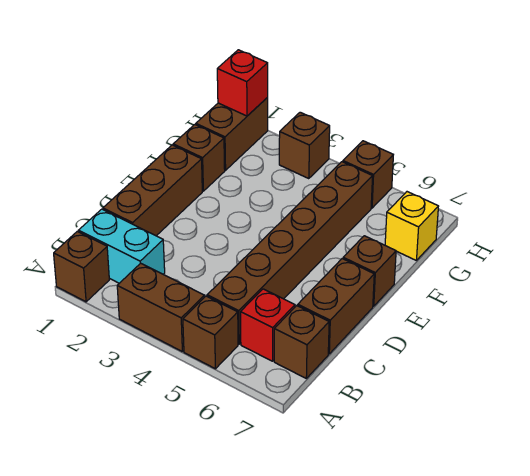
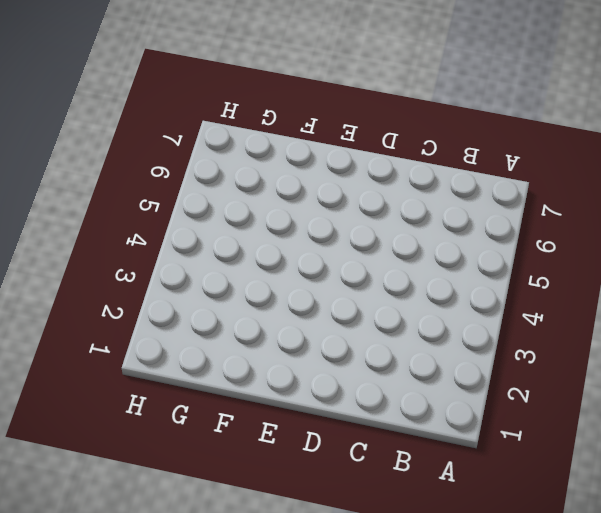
none -> brown 1x1 brick [54,231,109,302]
none -> brown 1x2 brick [117,263,204,351]
none -> brown 1x1 brick [183,296,238,369]

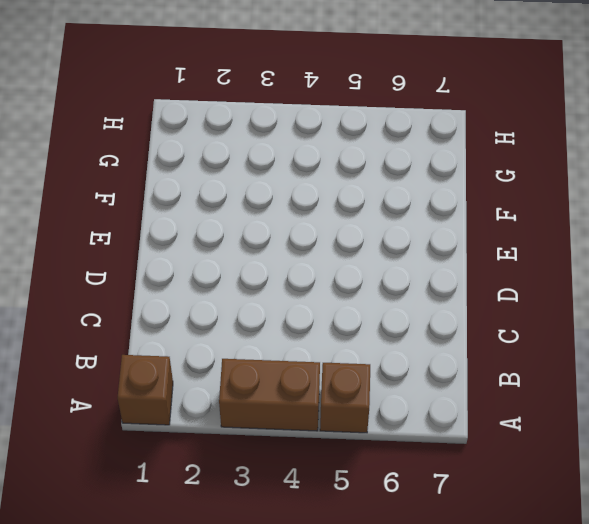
none -> cyan 1x2 brick [78,209,165,283]
none -> brown 1x6 brick [207,162,373,344]
none -> red 1x1 brick [241,289,295,361]

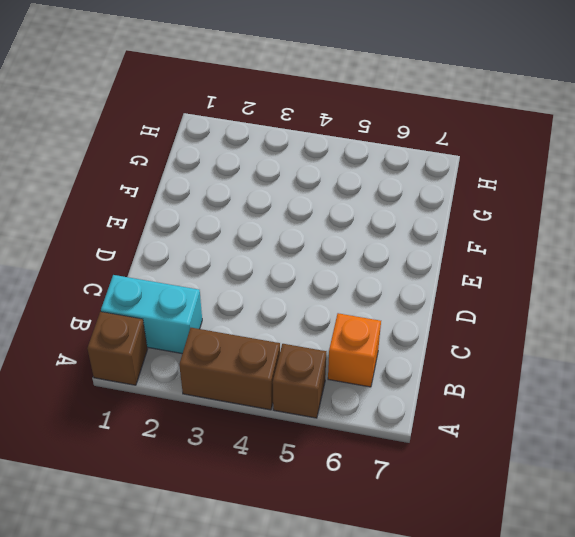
orange 1x1 brick [328,313,381,387] -> red 1x1 brick [241,289,295,361]
none -> brown 1x6 brick [207,162,373,344]
none -> brown 1x1 brick [274,306,329,378]
none -> brown 1x3 brick [103,145,202,236]

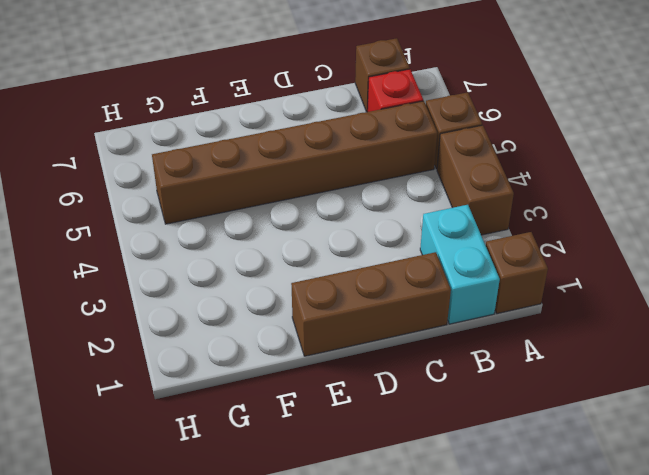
none -> brown 1x2 brick [298,259,374,354]
none -> brown 1x1 brick [343,236,396,306]
none -> brown 1x1 brick [173,125,225,191]

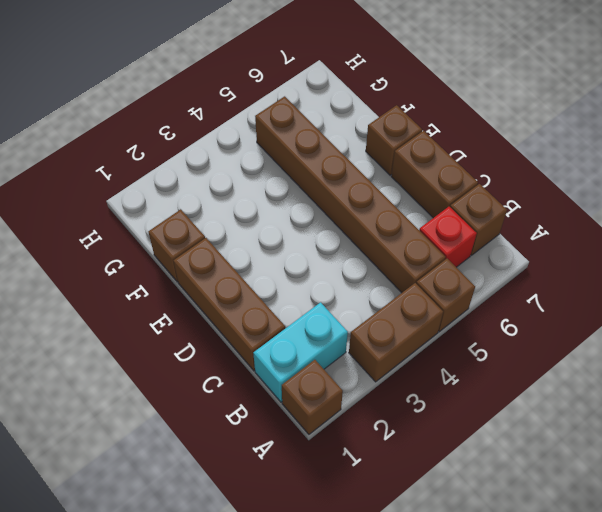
none -> brown 1x2 brick [196,98,268,170]
none -> yellow 1x1 brick [385,192,439,260]
none -> brown 1x1 brick [279,112,330,179]

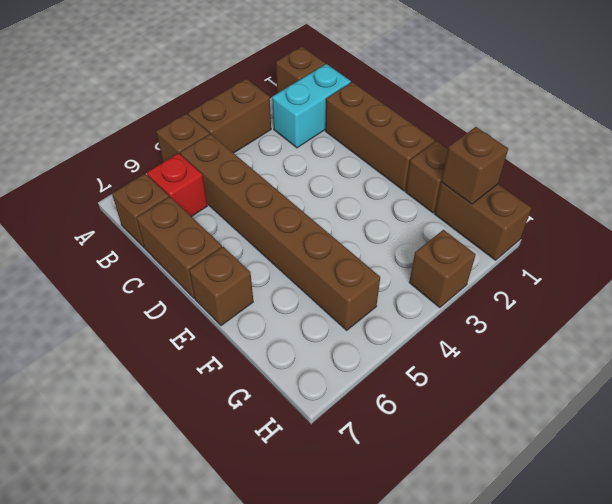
brown 1x1 brick [441,127,508,204] -> brown 1x1 brick moved to [343,141,393,208]
none -> yellow 1x1 brick [385,192,439,260]
none -> red 1x1 brick [217,50,268,116]

